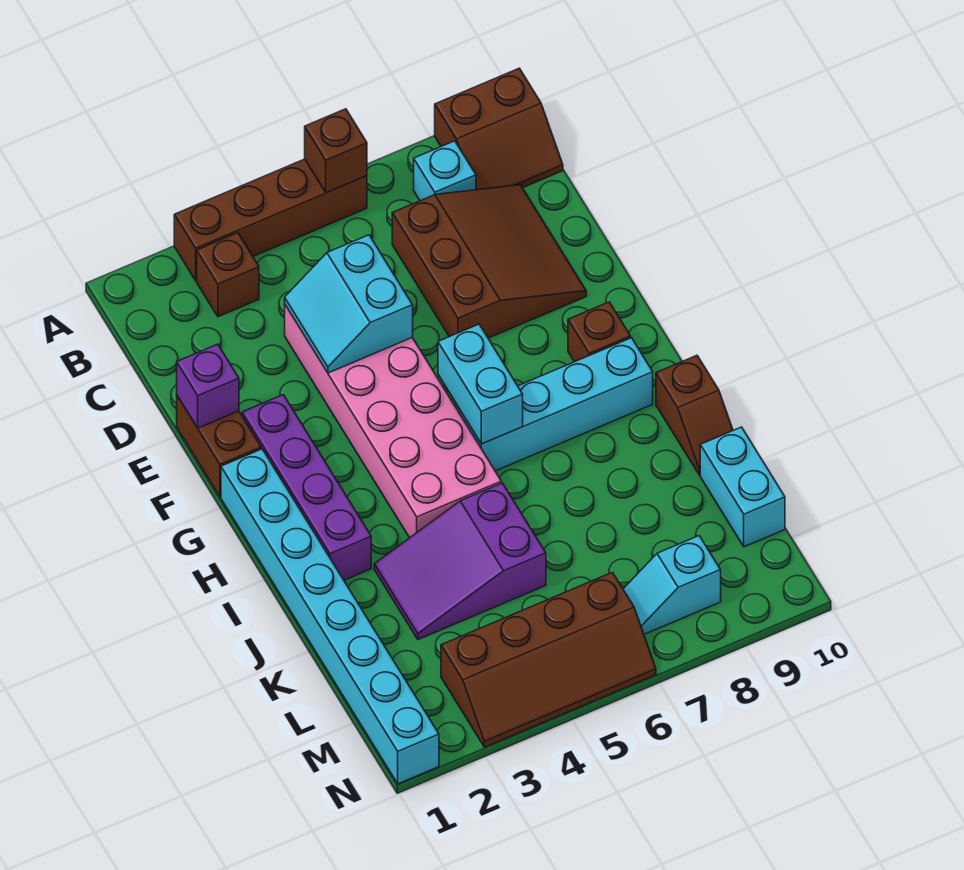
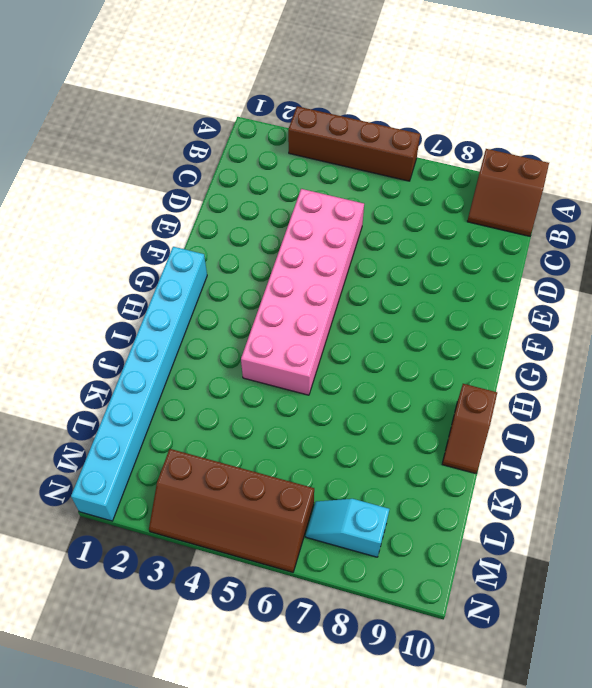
none -> brown 1x1 brick [197,233,259,317]
none -> cyan 1x1 brick [414,141,476,201]
none -> brown 3x3 slope [392,185,586,338]

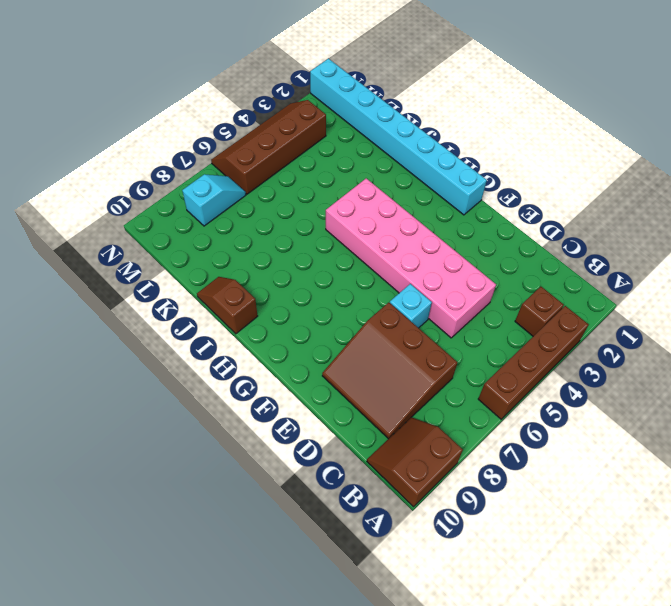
cyan 1x1 brick [390,284,432,328] -> cyan 1x1 brick moved to [414,141,476,201]
none -> brown 1x2 brick [177,396,261,497]
none -> purple 1x4 brick [242,395,371,580]
none -> brown 1x1 brick [568,302,631,362]

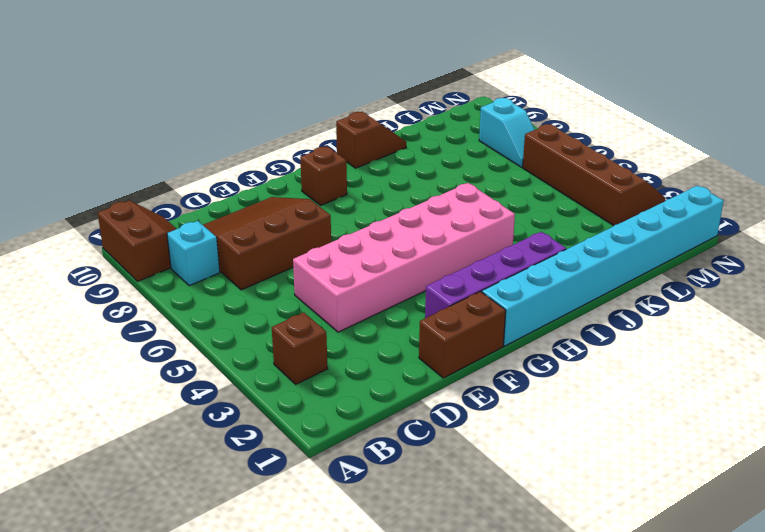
none -> brown 1x4 brick [174,159,367,281]
none -> cyan 1x4 brick [460,338,653,471]
none -> purple 2x3 slope [374,483,546,639]

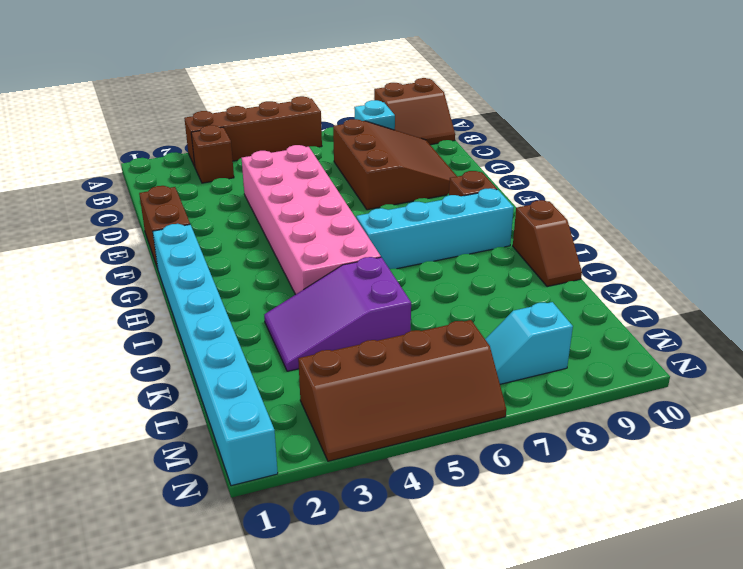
none -> purple 1x4 brick [242,395,371,580]
none -> cyan 1x2 brick [700,427,785,547]
none -> brown 1x1 brick [305,109,367,193]

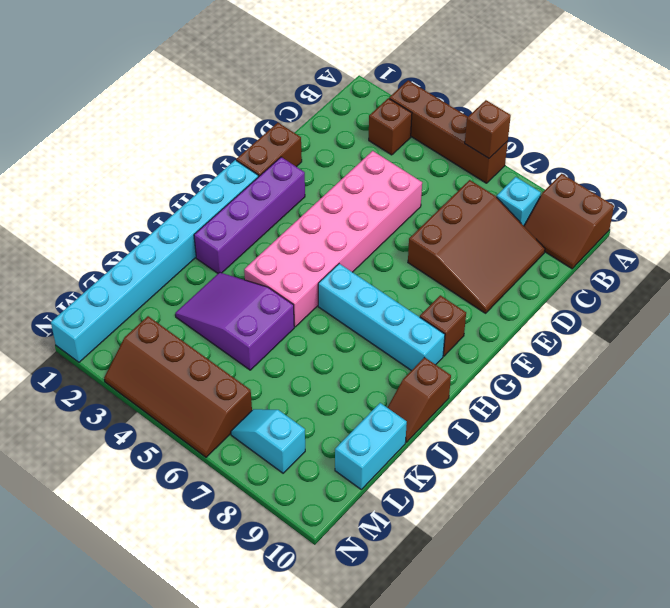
none -> cyan 2x2 slope [285,235,413,373]
none -> purple 1x1 brick [177,344,239,428]
none -> cyan 1x2 brick [438,324,523,444]

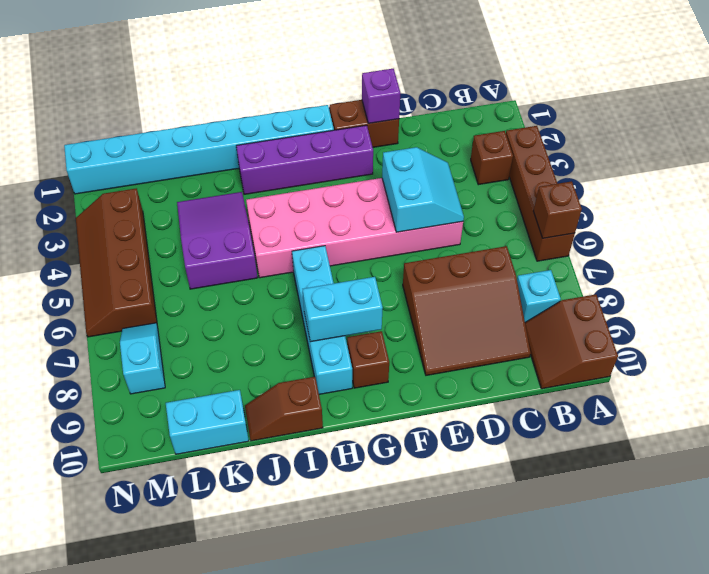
cyan 2x2 slope [382,147,464,232] -> cyan 2x2 slope turned to [285,235,413,373]
cyan 1x2 brick [303,277,383,342] -> cyan 1x2 brick moved to [438,324,523,444]

